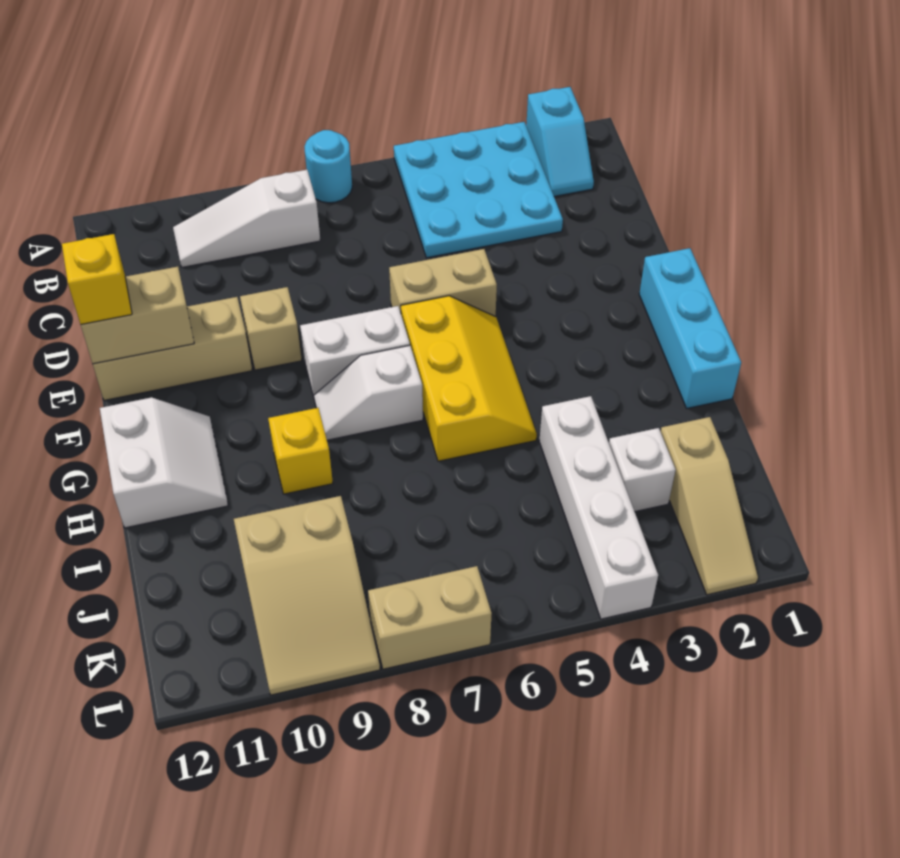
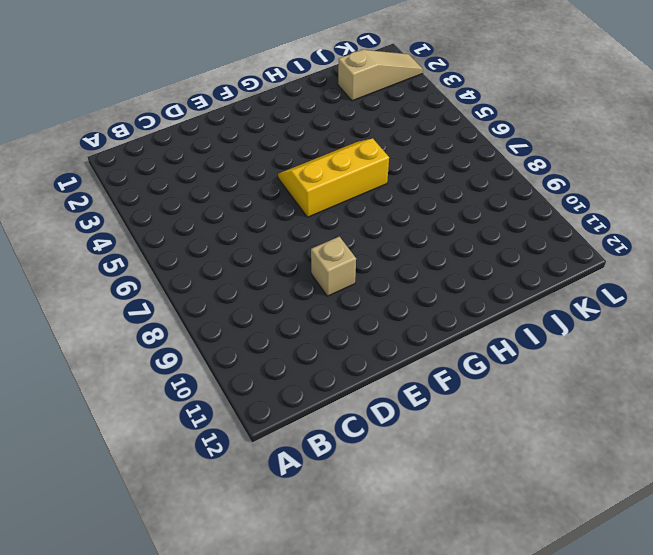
none -> cyan 1x2 slope [526,87,594,197]
none -> cyan 3x3 plate [394,122,563,258]
none -> cyan 1x1 round brick [304,130,352,203]

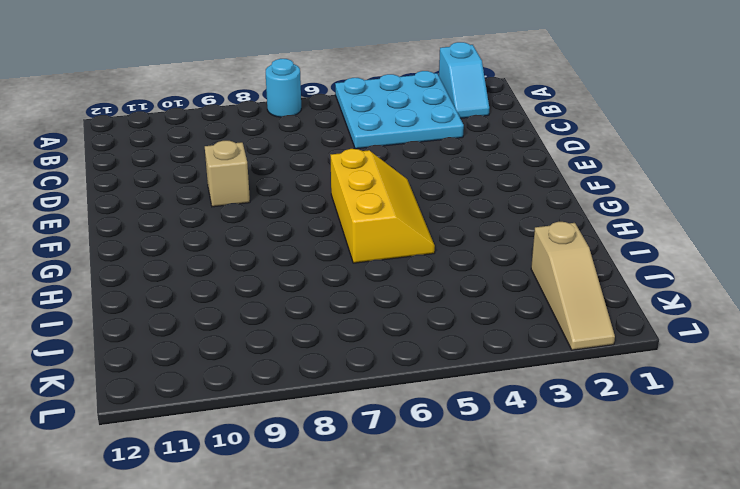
none -> white 1x3 slope [173,170,320,267]
none -> tan 1x2 brick [389,249,497,316]
none -> tan 1x3 brick [93,297,252,401]

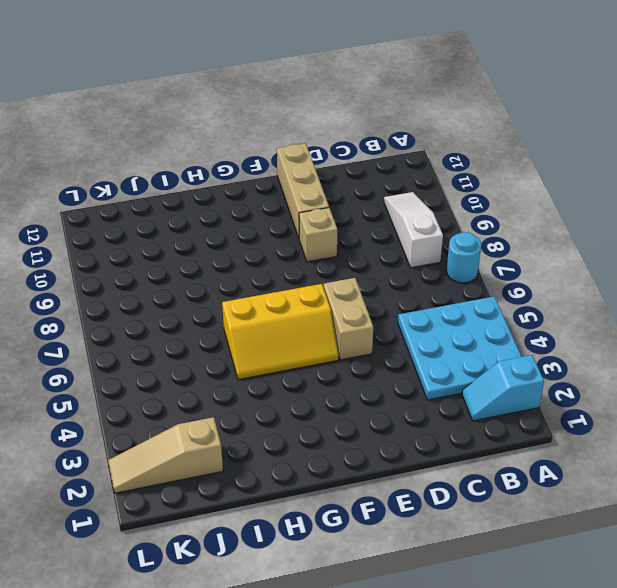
none -> cyan 1x3 brick [639,248,741,409]
none -> white 1x2 brick [300,306,410,397]
none -> white 1x2 slope [314,345,423,440]

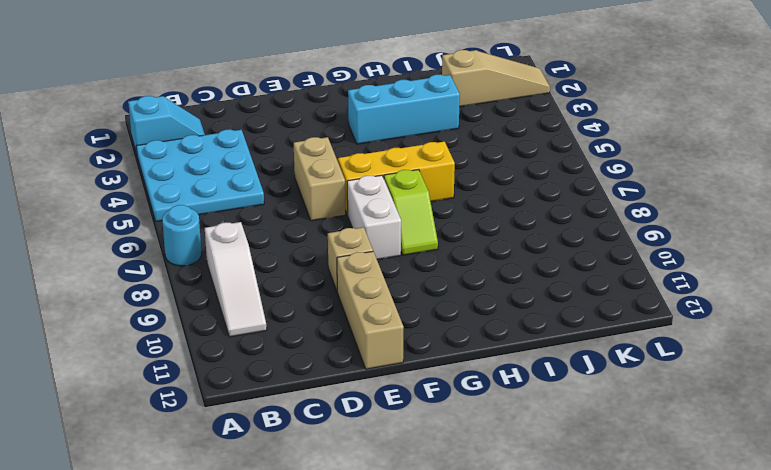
cyan 1x3 brick [348,75,460,144] -> cyan 1x3 brick moved to [639,248,741,409]
lime 1x2 slope [384,170,438,255] -> white 1x2 slope [314,345,423,440]
none -> white 2x2 slope [100,398,228,528]
none -> yellow 1x1 brick [268,408,333,494]
none -> white 1x4 brick [539,396,658,619]

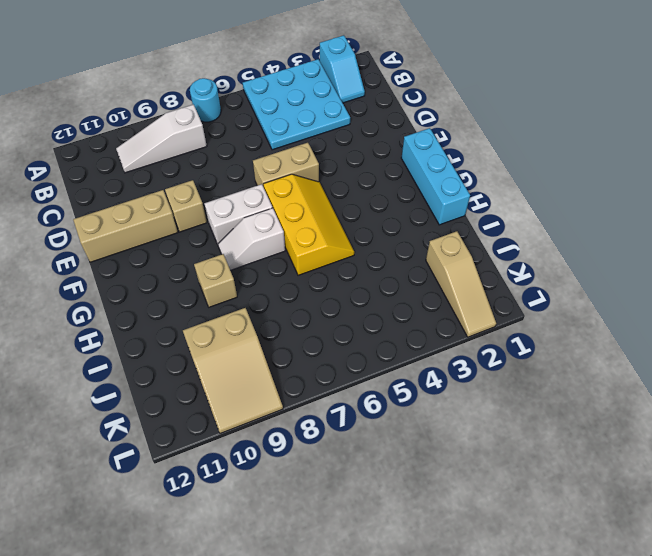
tan 1x1 brick [194,254,237,307] -> yellow 1x1 brick [268,408,333,494]
none -> white 2x2 slope [100,398,228,528]
none -> white 1x4 brick [539,396,658,619]
none -> white 1x1 brick [609,428,675,512]

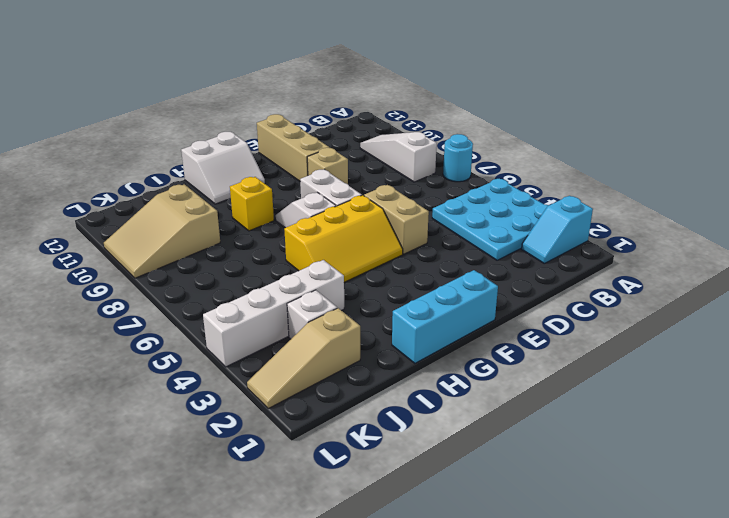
none -> tan 1x2 brick [368,566,492,669]
none -> tan 1x2 brick [81,267,194,364]
none -> yellow 1x1 brick [62,234,132,325]

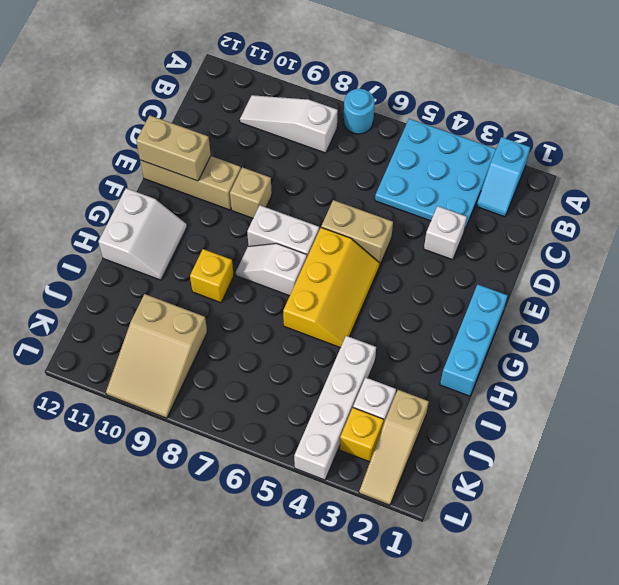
white 1x1 brick [424,206,467,260] -> none
yellow 1x1 brick [340,408,384,462] -> yellow 1x1 brick moved to [62,234,132,325]
none -> tan 1x2 brick [368,566,492,669]

